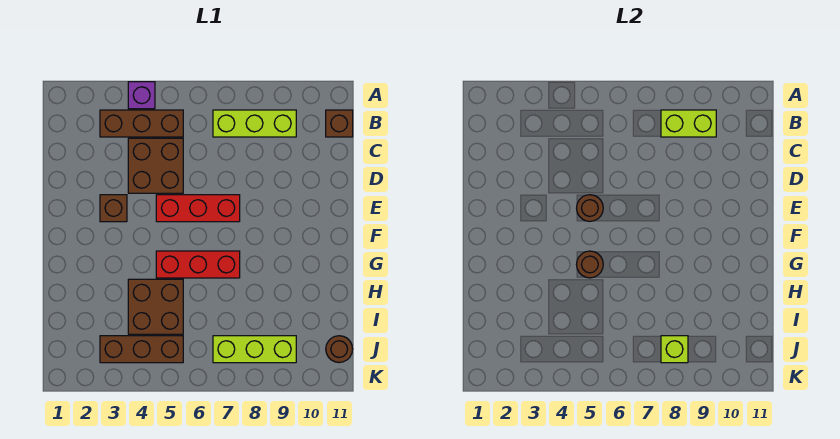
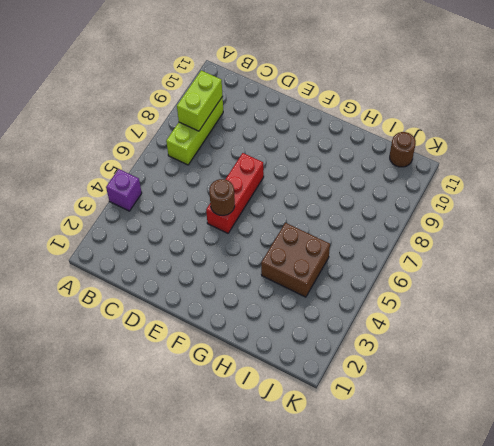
none -> brown 1x3 brick [100,110,183,137]
none -> brown 1x1 brick [326,110,353,137]
none -> brown 2x2 brick [128,138,183,193]

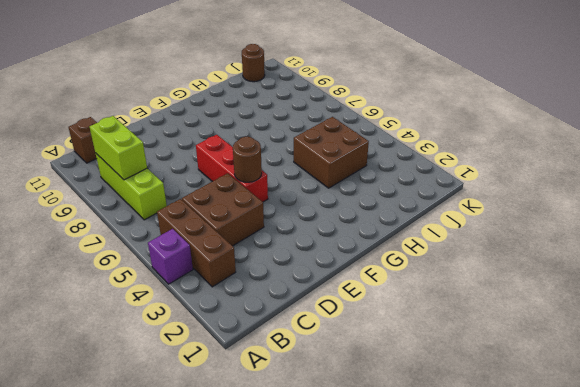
none -> brown 1x1 brick [100,195,127,222]
none -> red 1x3 brick [156,251,240,278]
none -> brown 1x3 brick [100,336,183,363]

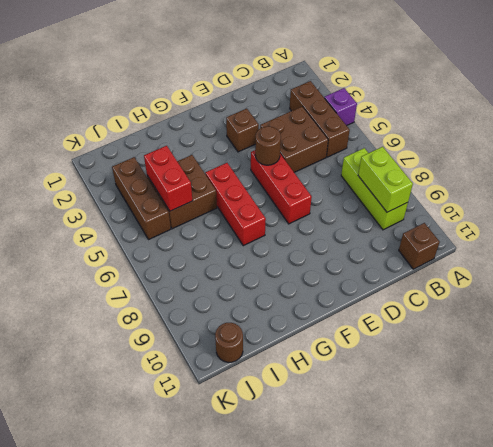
red 1x2 brick [144,146,193,211] -> none
none -> lime 1x3 brick [213,336,296,363]
none -> brown 1x1 round brick [577,251,603,278]
none -> lime 1x1 brick [661,336,688,363]

